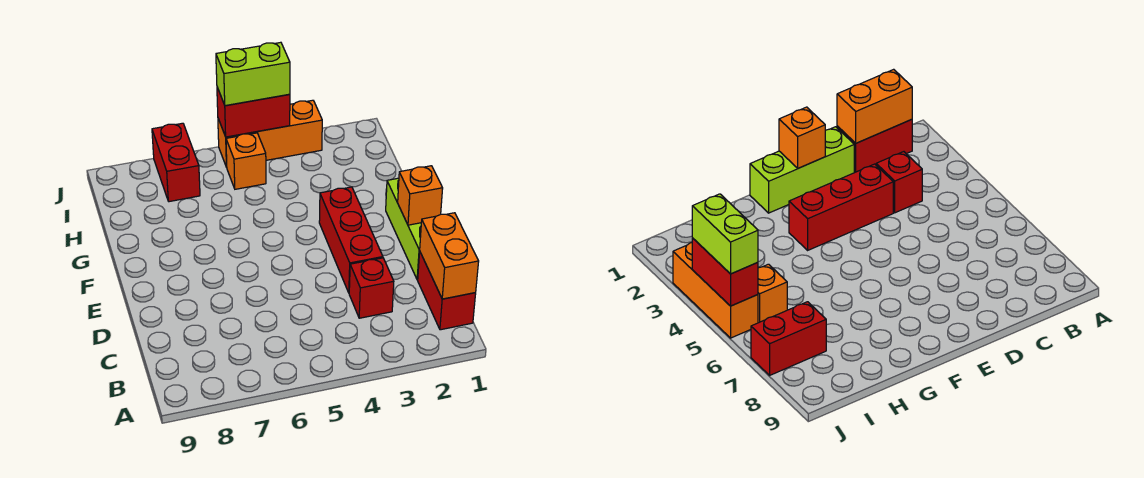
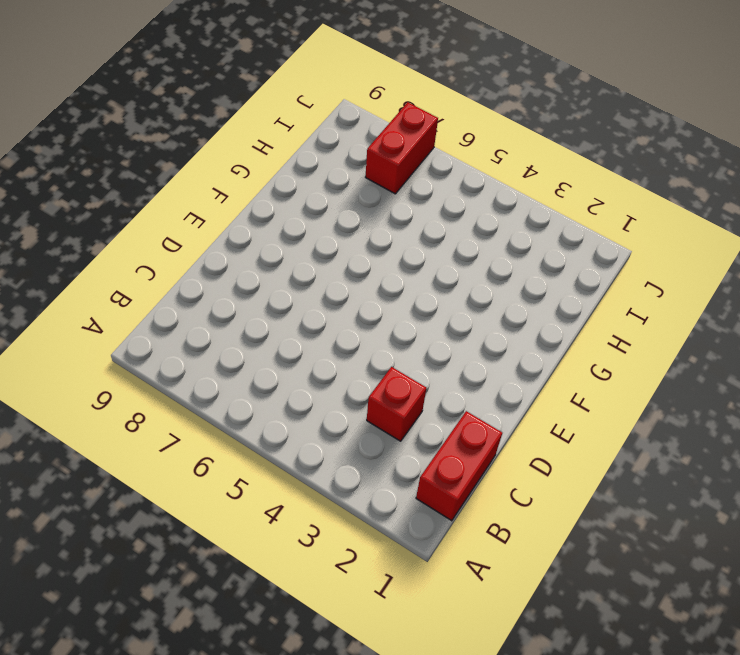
none -> lime 1x3 brick [386,178,421,280]
none -> red 1x3 brick [319,187,383,292]

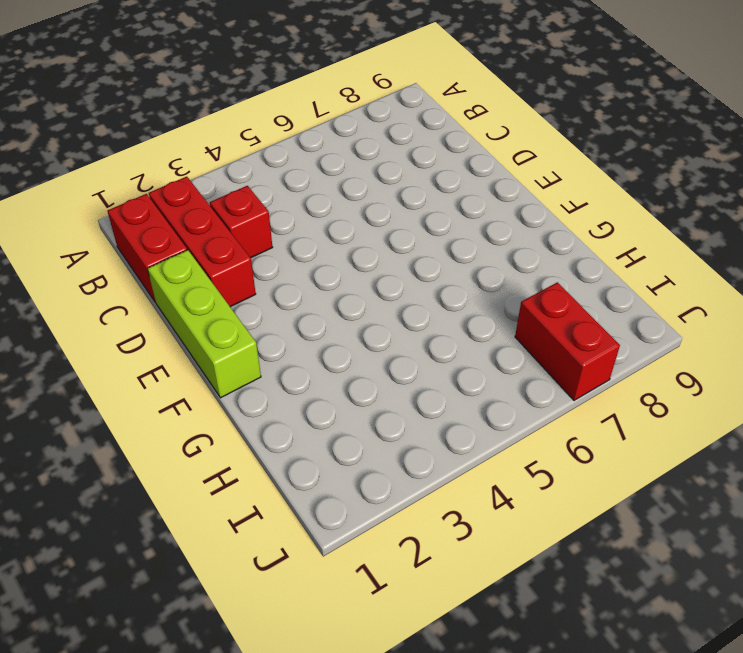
red 1x3 brick [149,177,256,307] -> red 1x3 brick moved to [319,187,383,292]
none -> orange 1x1 brick [226,133,266,189]
none -> orange 1x3 brick [218,100,322,167]

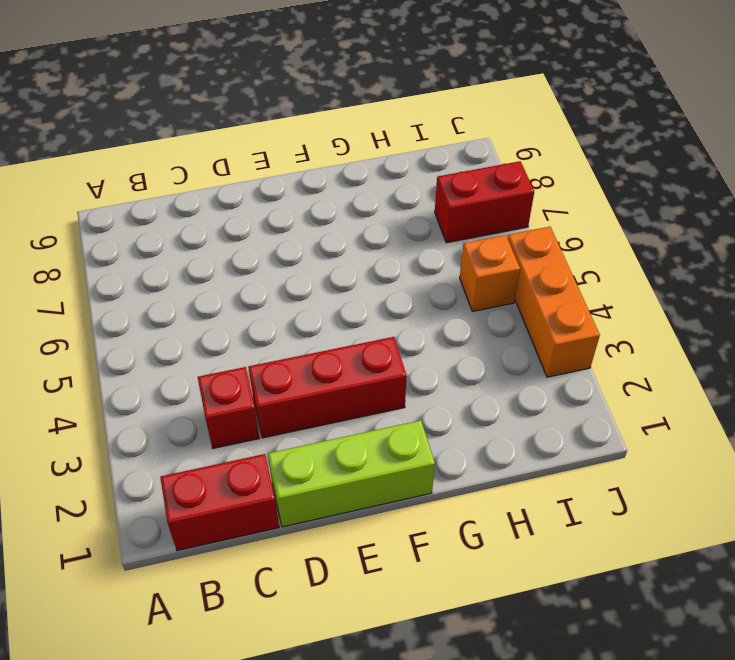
none -> orange 1x2 brick [420,213,479,299]
none -> orange 1x1 brick [398,166,443,225]

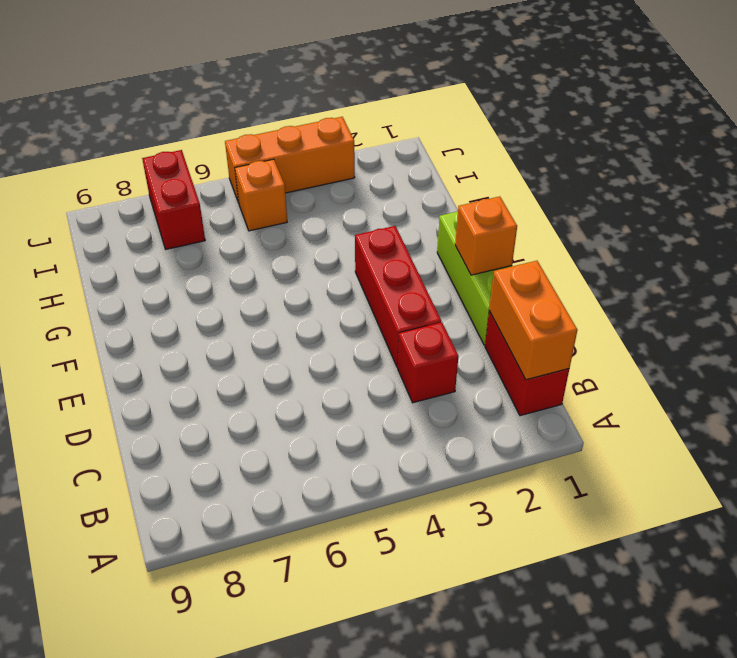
none -> red 1x2 brick [217,87,290,137]
none -> lime 1x2 brick [216,42,290,106]

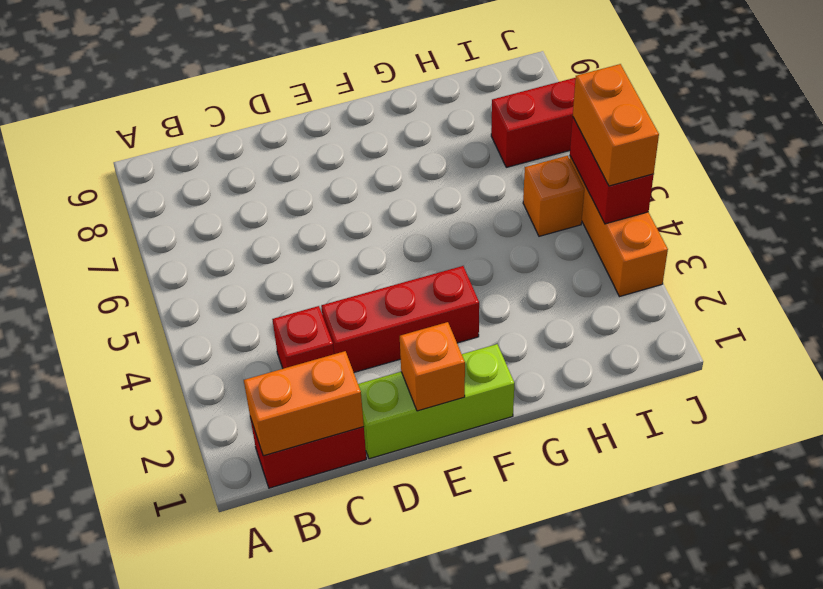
orange 1x2 brick [573,64,659,186] -> lime 1x2 brick [216,42,290,106]

